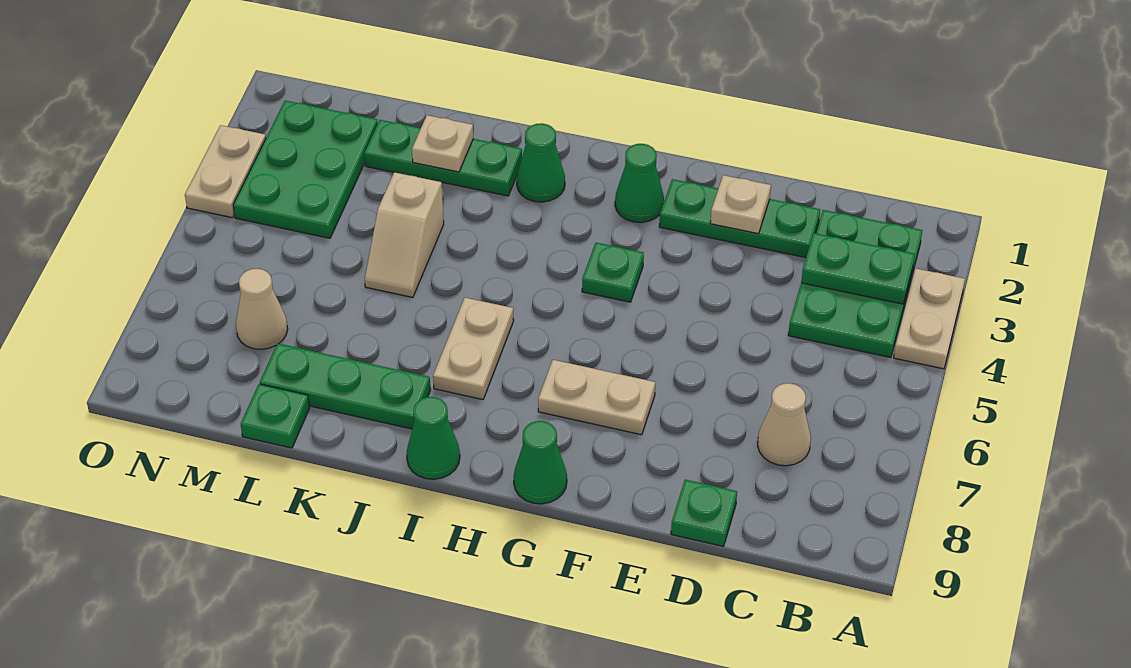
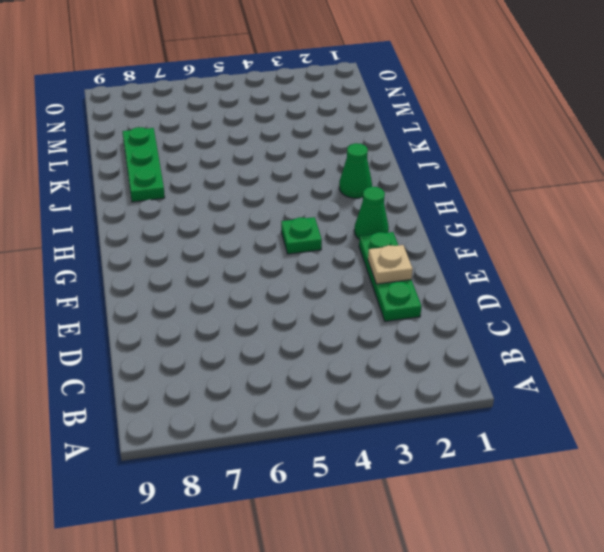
none -> tan 1x2 plate [894,269,965,369]
none -> green 2x3 plate [788,210,922,358]
none -> tan 1x1 cone [758,383,811,466]

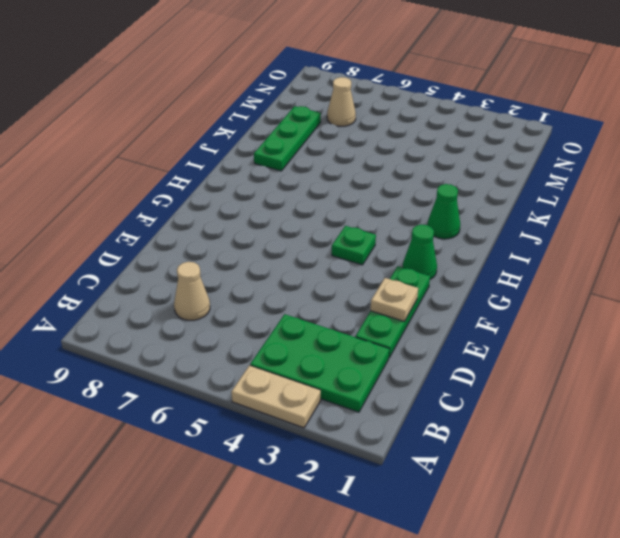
none -> green 1x1 plate [671,480,737,546]
none -> tan 1x2 plate [538,360,655,435]
none -> green 1x1 cone [514,421,567,504]

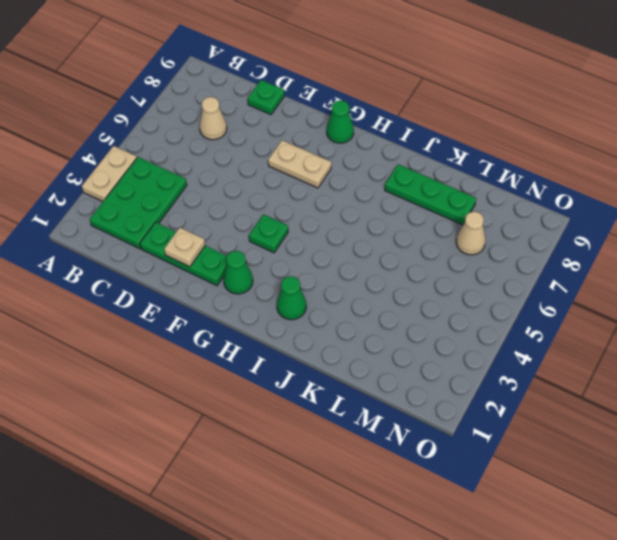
none -> tan 1x2 plate [433,298,514,400]
none -> green 1x1 cone [407,397,460,479]
none -> green 1x3 plate [364,120,522,196]

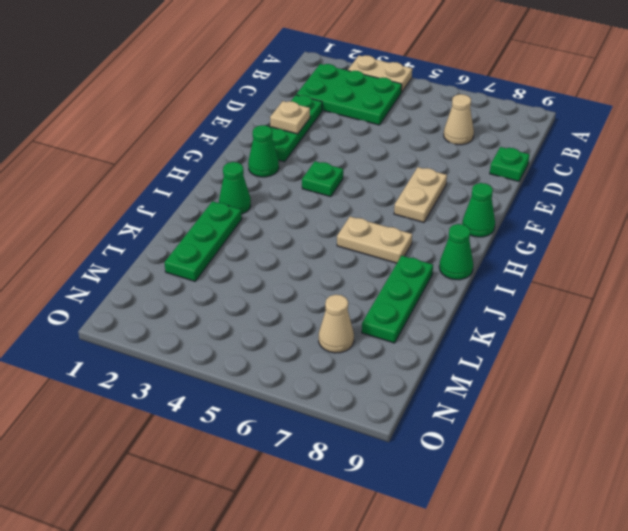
none -> tan 1x2 slope [365,172,444,297]
none -> green 1x1 plate [241,384,310,448]
none -> green 2x3 plate [233,101,378,238]

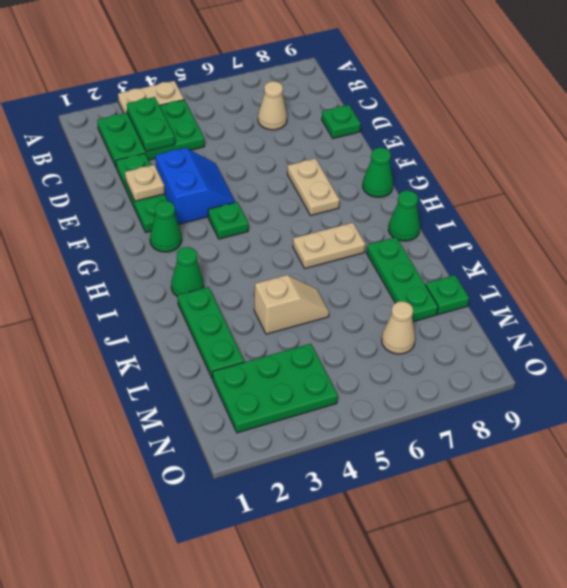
blue 2x2 slope [156,148,235,224] -> none
none -> tan 1x2 plate [185,125,266,218]
none -> tan 1x1 plate [412,115,473,172]

